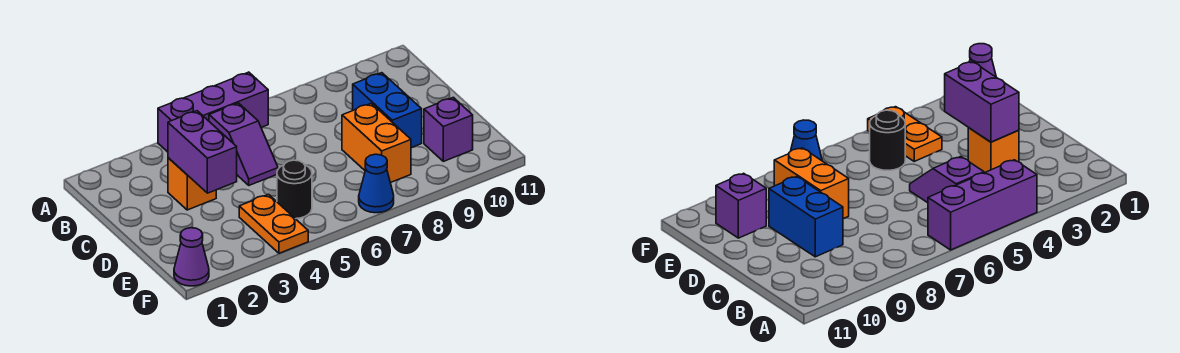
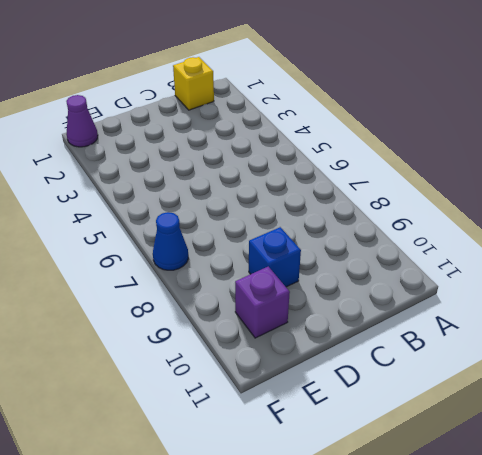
yellow 1x1 brick [173,57,214,110] -> none
blue 1x1 brick [249,227,301,287] -> blue 1x2 brick [353,73,422,148]
none -> purple 1x3 brick [158,72,268,152]
none -> purple 1x2 slope [209,103,278,185]

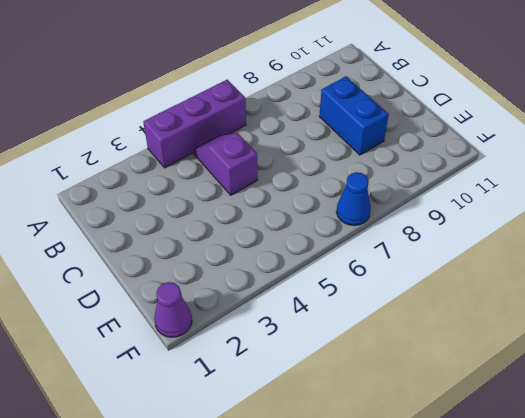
purple 1x2 slope [193,133,258,195] -> purple 1x2 slope turned to [209,103,278,185]
none -> orange 1x1 brick [168,158,216,210]
none -> orange 1x2 brick [342,103,411,183]

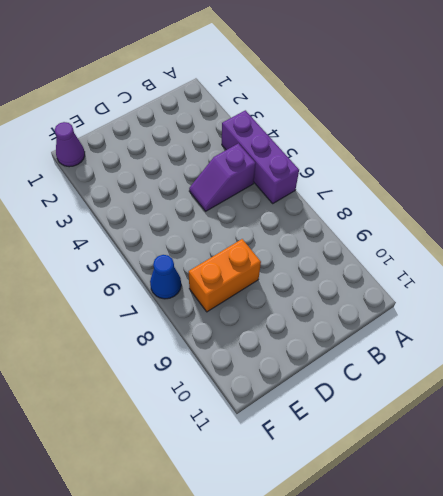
none -> orange 1x1 brick [168,158,216,210]
none -> blue 1x2 brick [353,73,422,148]

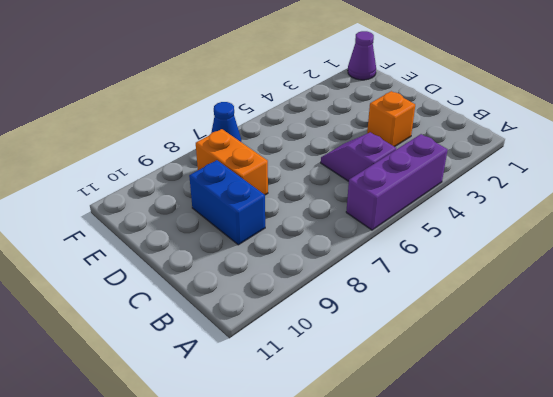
none -> orange 1x2 plate [239,194,308,253]
none -> black 1x1 round brick [277,160,312,219]

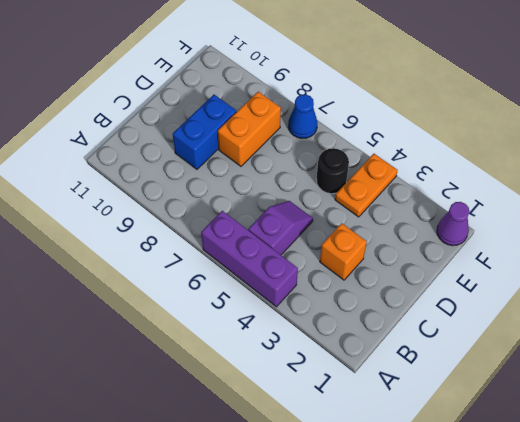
none -> purple 1x1 brick [424,97,473,161]
none -> purple 1x2 brick [168,111,237,193]

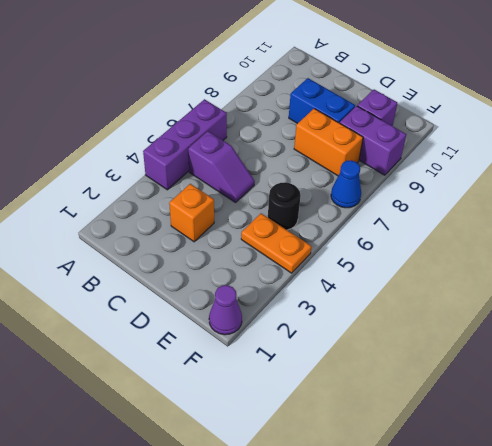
purple 1x2 brick [340,106,406,175] -> purple 1x2 brick moved to [168,111,237,193]

